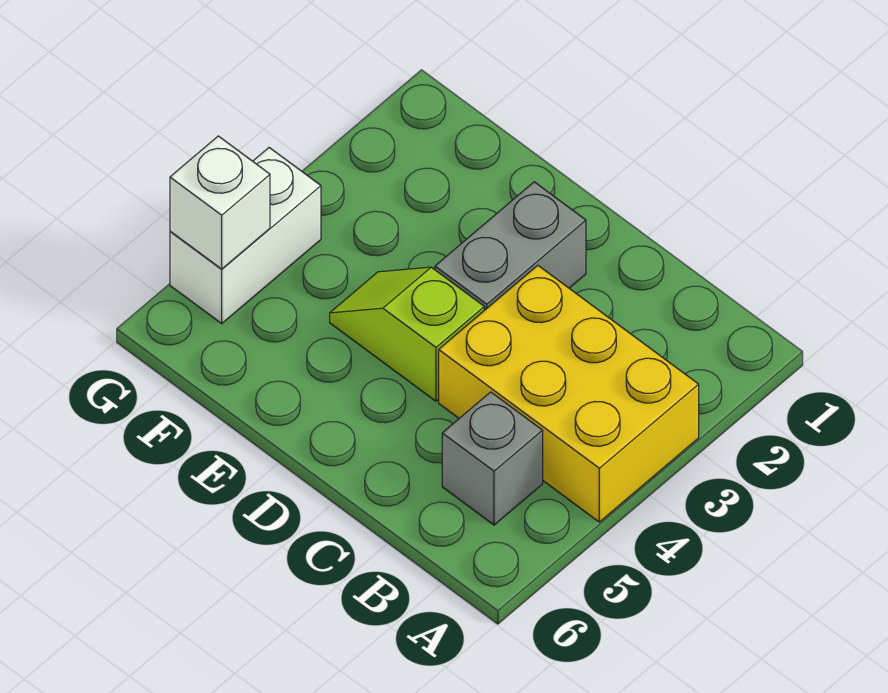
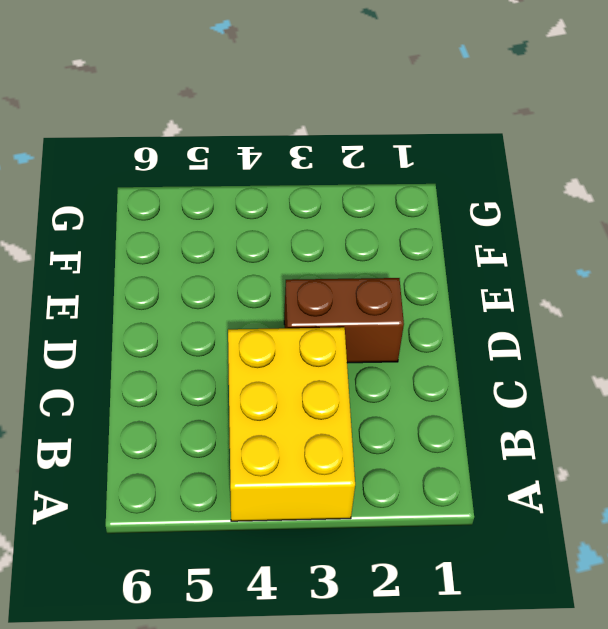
brown 1x2 brick [284,278,404,363] -> grey 1x2 brick [435,182,586,310]
none -> grey 1x1 brick [442,392,543,525]
none -> lime 1x2 slope [330,267,484,401]

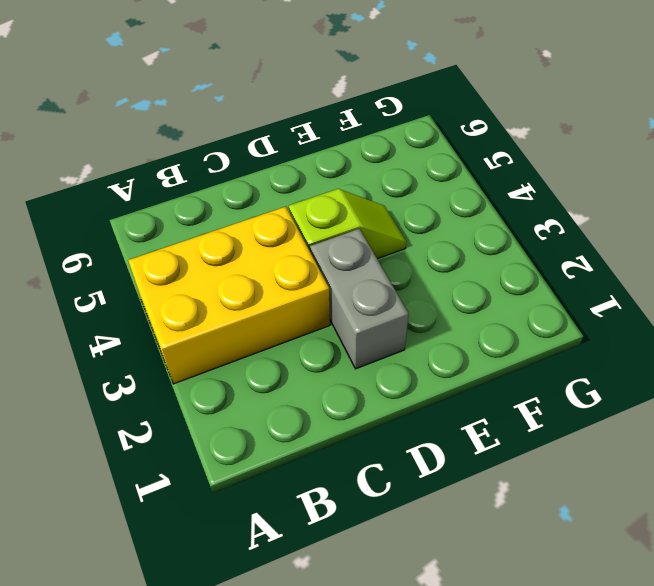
none -> grey 1x1 brick [442,392,543,525]
none -> white 1x2 brick [170,148,321,323]

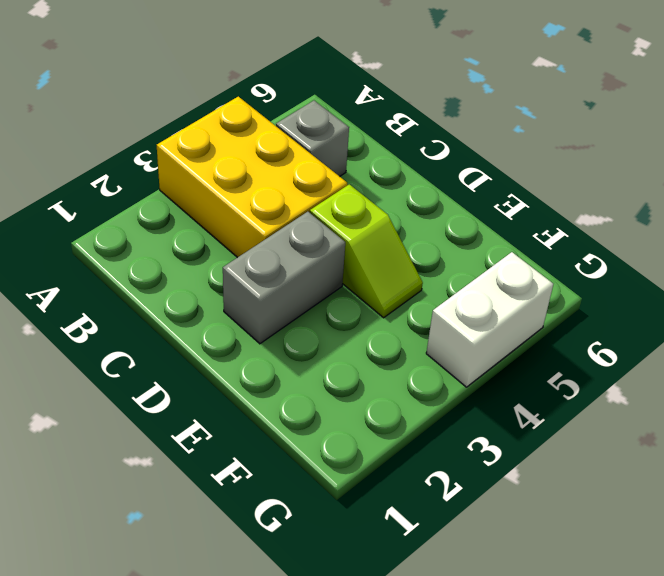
none -> white 1x1 brick [170,136,270,269]

